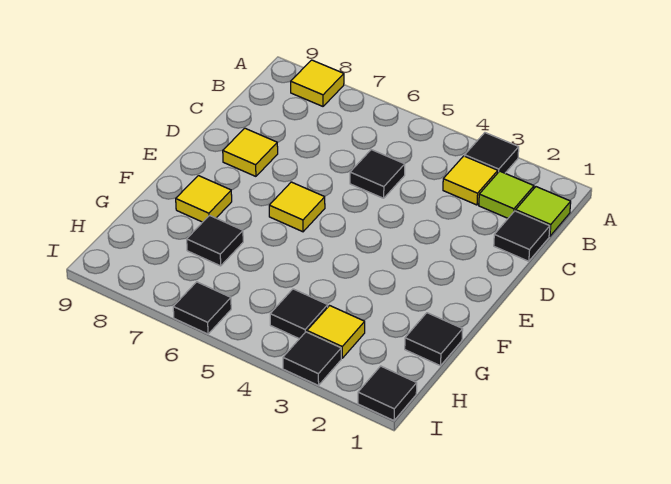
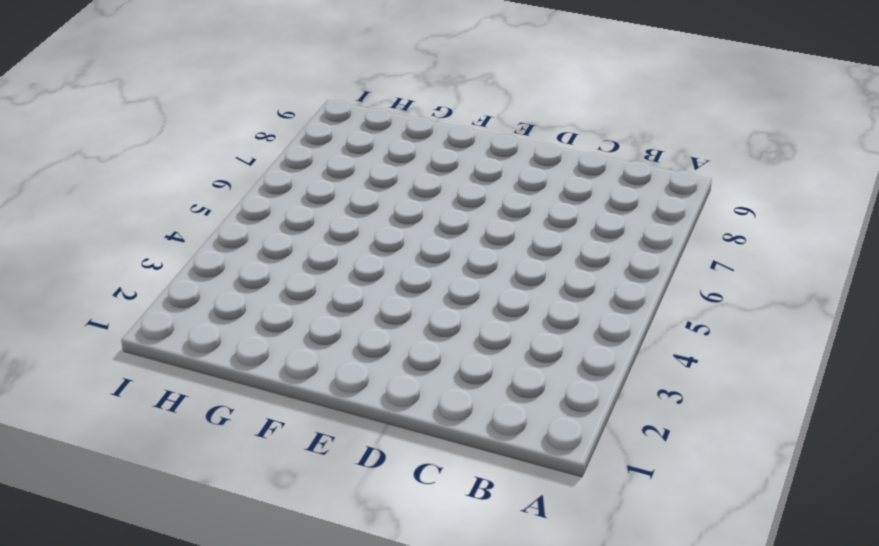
none -> black 1x1 tile [465,133,519,173]
none -> yellow 1x1 tile [291,60,344,106]
none -> lime 1x1 tile [516,187,571,236]

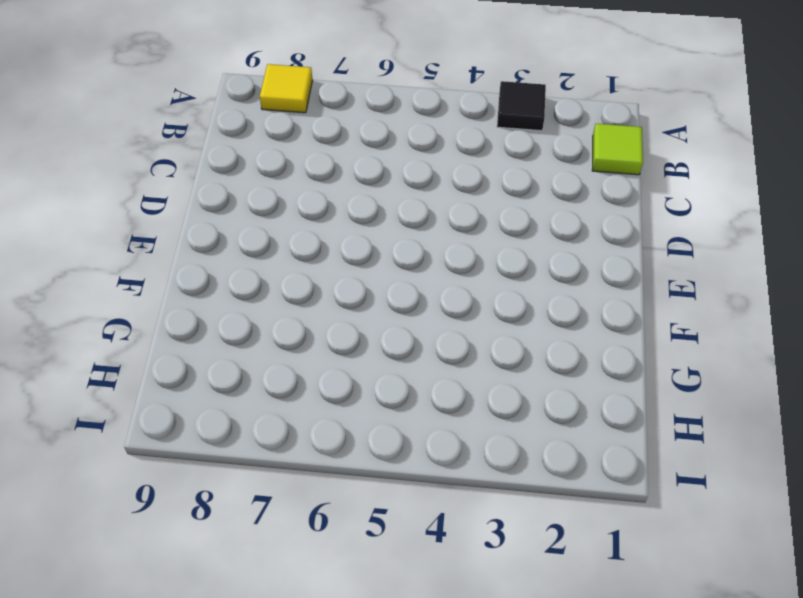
none -> lime 1x1 tile [479,171,534,218]
none -> yellow 1x1 tile [443,156,498,205]
none -> black 1x1 tile [494,211,550,261]

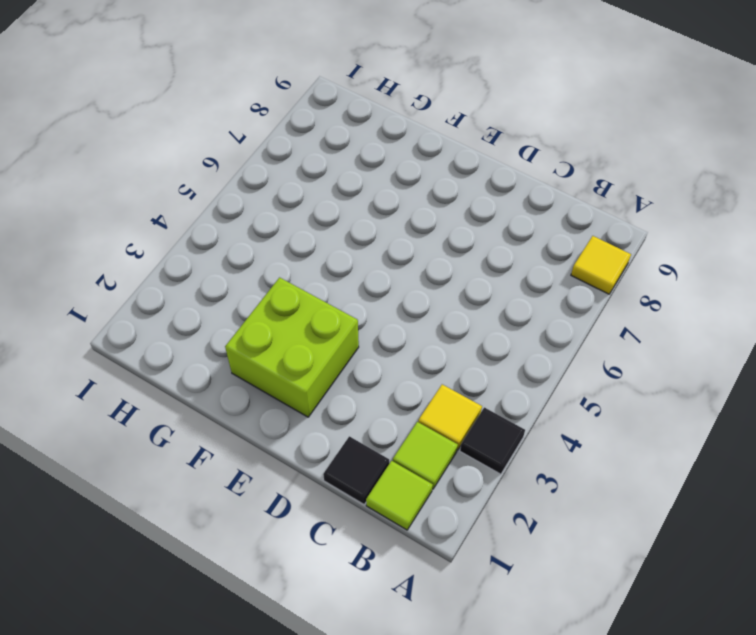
lime 2x2 brick [225,278,359,417] -> none
none -> black 1x1 tile [350,150,405,198]
none -> yellow 1x1 tile [223,128,278,176]
none -> yellow 1x1 tile [269,182,325,232]

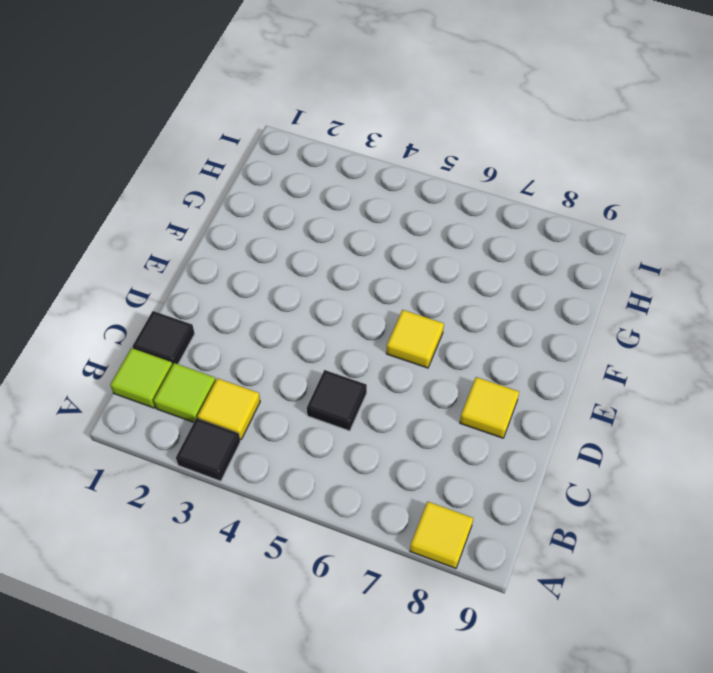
none -> yellow 1x1 tile [176,176,232,222]
none -> black 1x1 tile [405,313,463,366]
none -> black 1x1 tile [187,215,243,266]

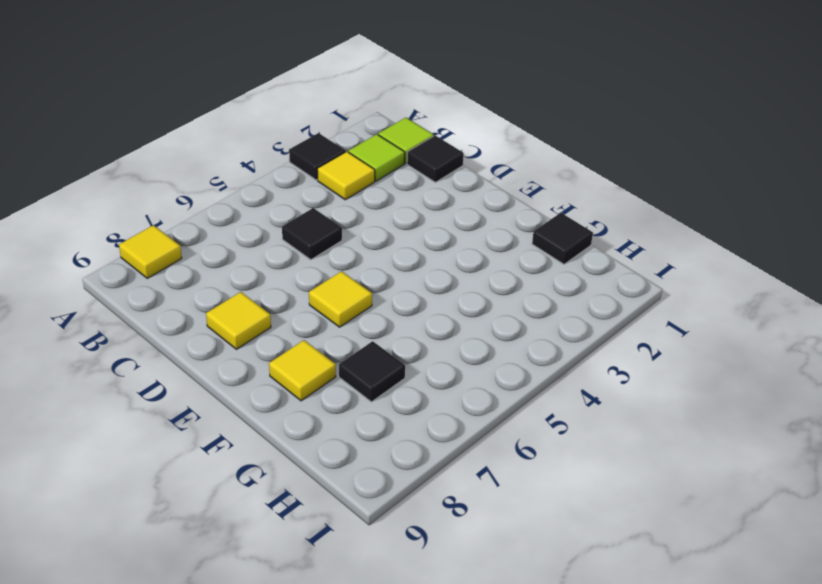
none -> yellow 1x1 tile [307,306,365,358]
none -> black 1x1 tile [270,289,328,339]
none -> black 1x1 tile [358,366,417,421]

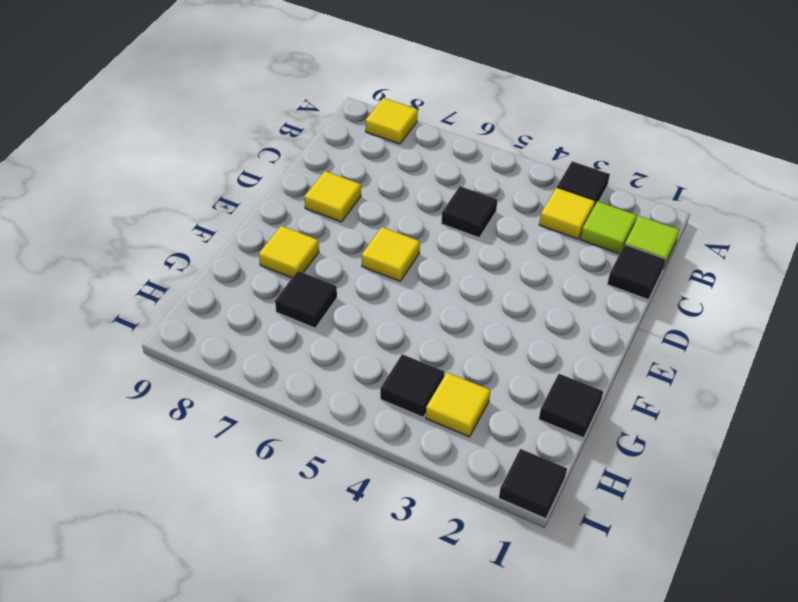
none -> black 1x1 tile [283,332,341,385]
none -> black 1x1 tile [173,282,231,334]

